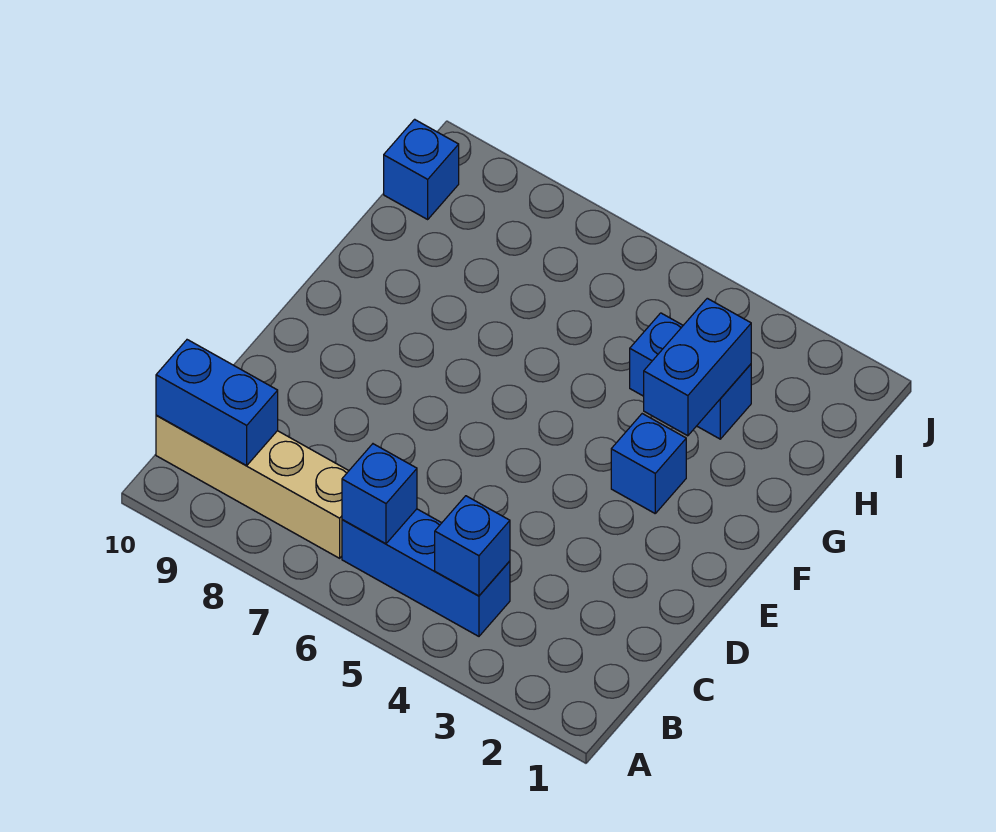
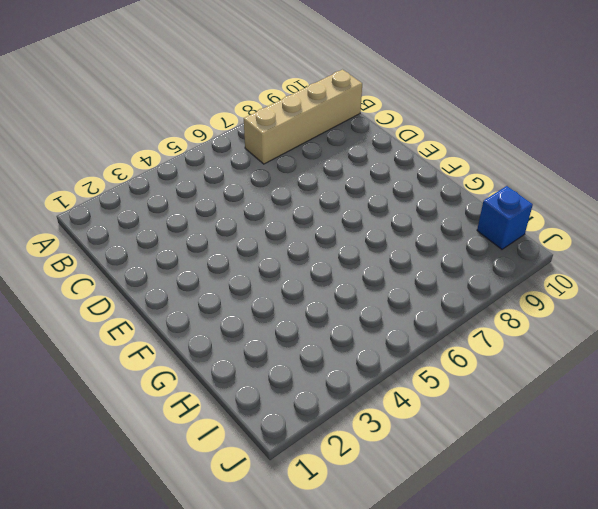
none -> blue 1x3 brick [342,509,510,636]
none -> blue 1x1 brick [611,414,686,513]

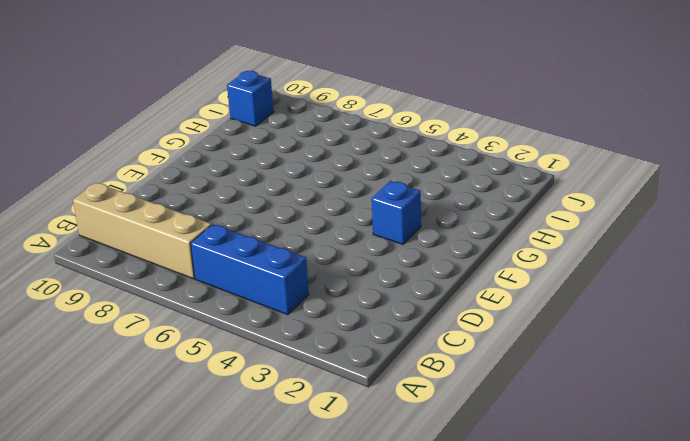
none -> blue 1x2 brick [630,313,751,439]
none -> blue 1x1 brick [435,496,510,596]

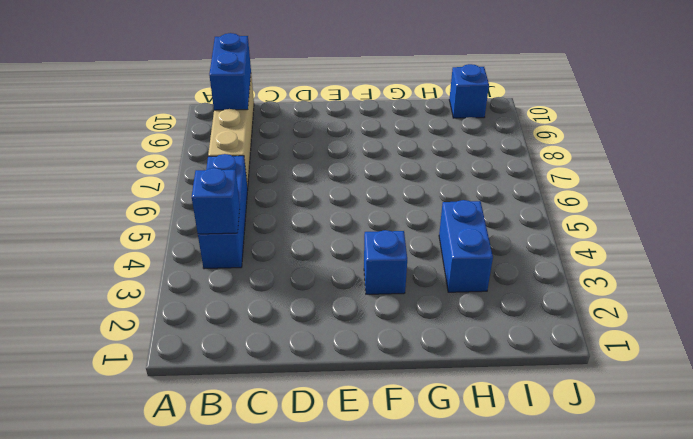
none -> blue 1x1 brick [342,444,417,544]
none -> blue 1x2 brick [644,298,751,436]

